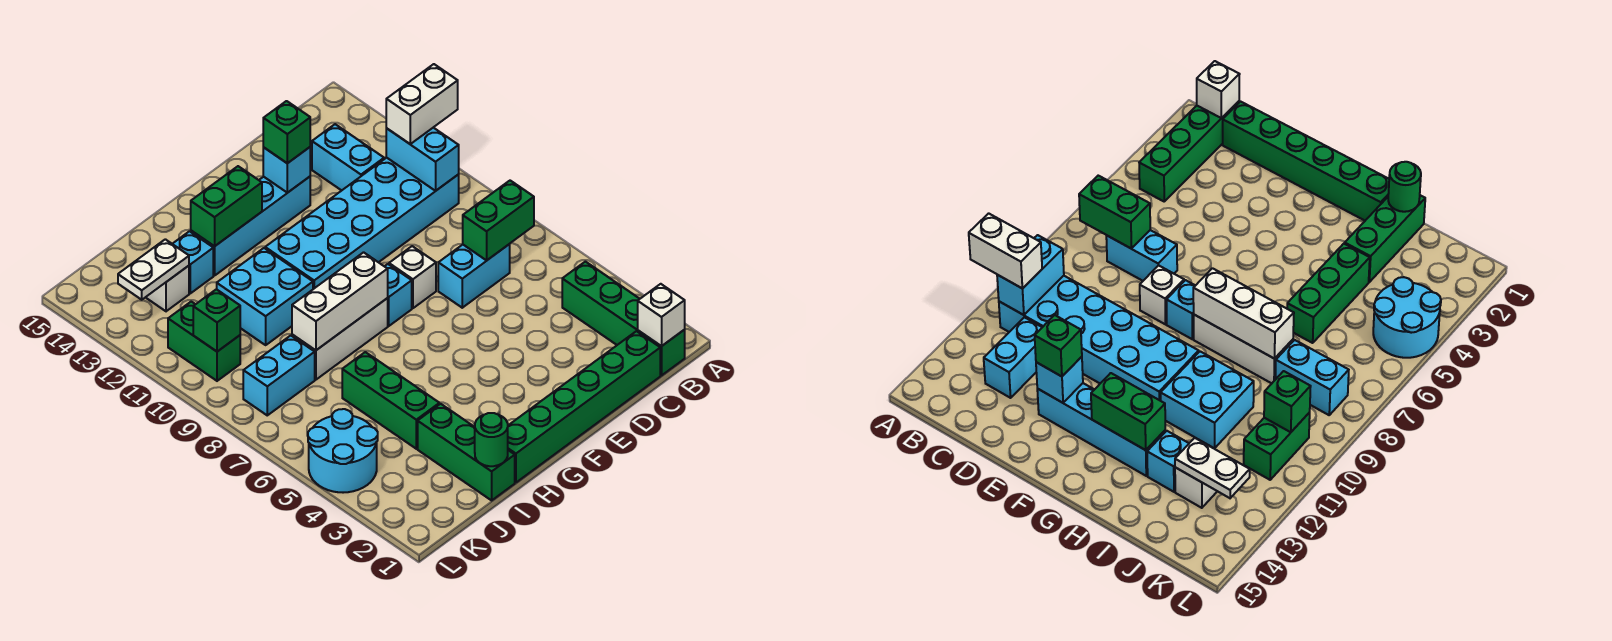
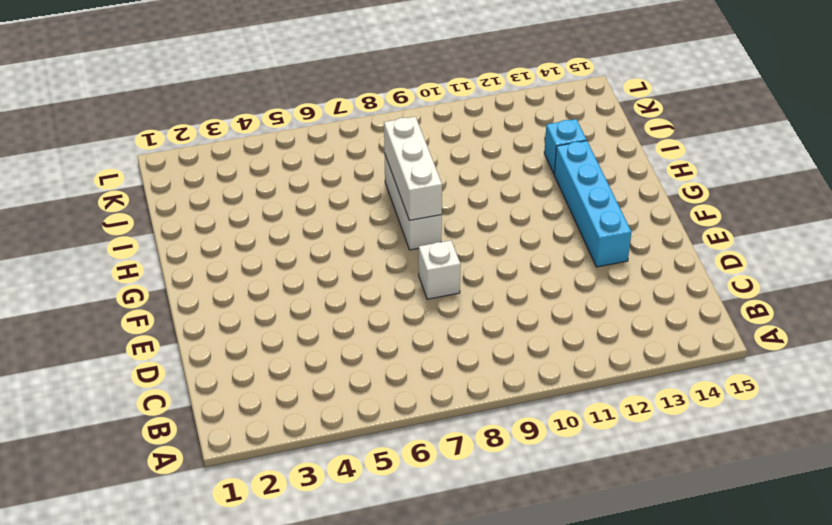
none -> green 1x4 brick [562,262,685,376]
none -> cyan 2x6 brick [265,158,459,289]
none -> green 1x6 brick [508,331,660,483]

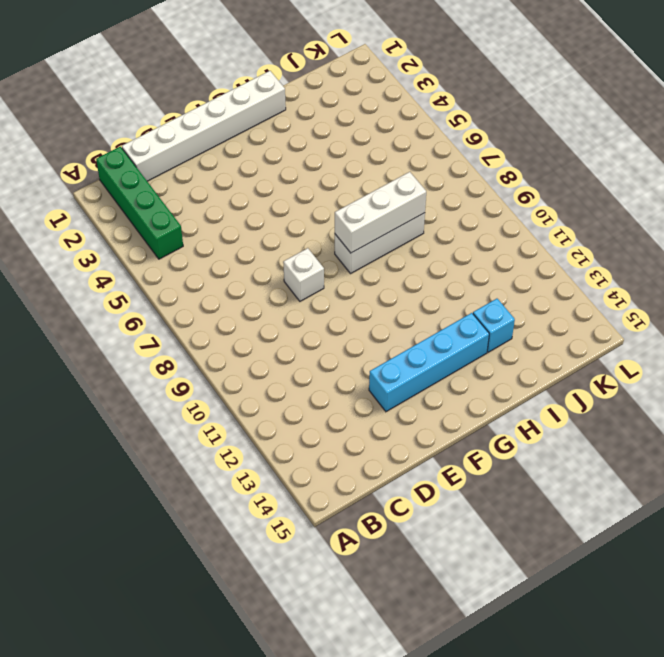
white 1x6 brick [122,71,286,181] -> green 1x6 brick [508,331,660,483]
none -> cyan 2x6 brick [265,158,459,289]
none -> cyan 1x2 brick [438,244,510,308]
none -> cyan 1x2 brick [312,124,384,191]

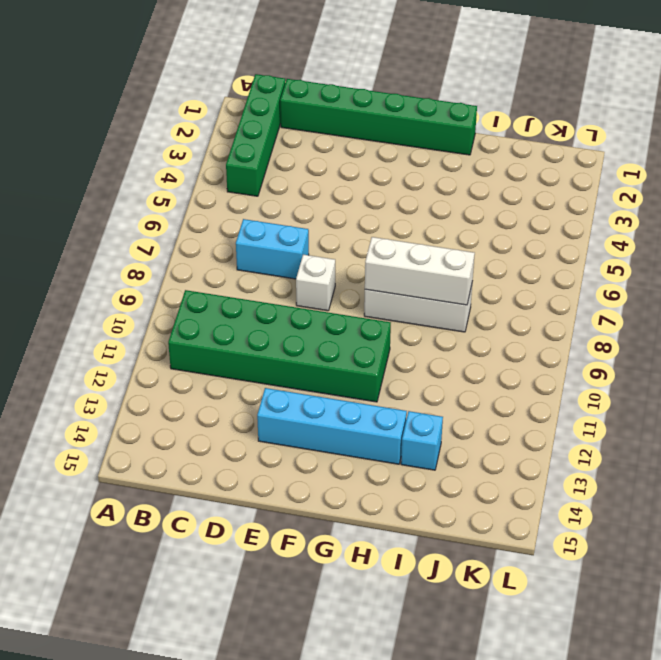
green 2x6 brick [168,290,391,402] -> cyan 2x6 brick [265,158,459,289]
none -> cyan 1x2 brick [312,124,384,191]
none -> cyan 1x1 brick [385,264,412,326]
none -> cyan 2x2 brick [217,248,313,345]

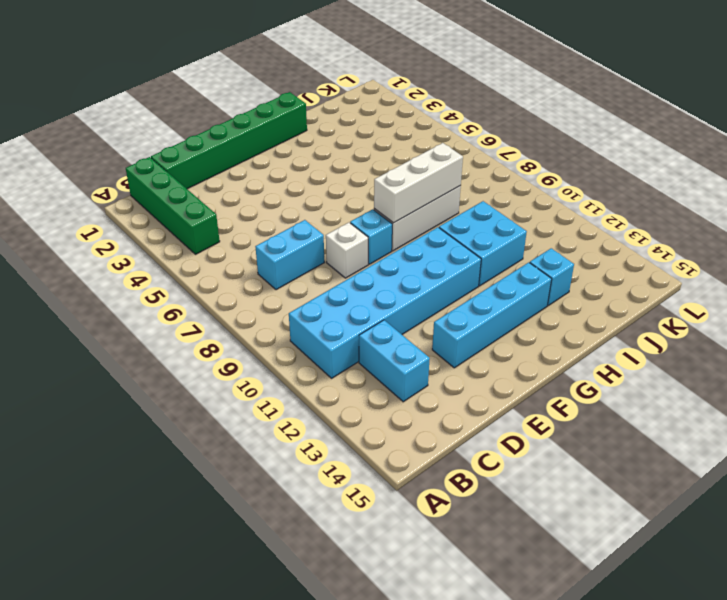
none -> green 1x3 brick [418,404,515,500]
none -> green 1x3 brick [342,352,439,449]
none -> cyan 1x2 brick [243,335,315,415]

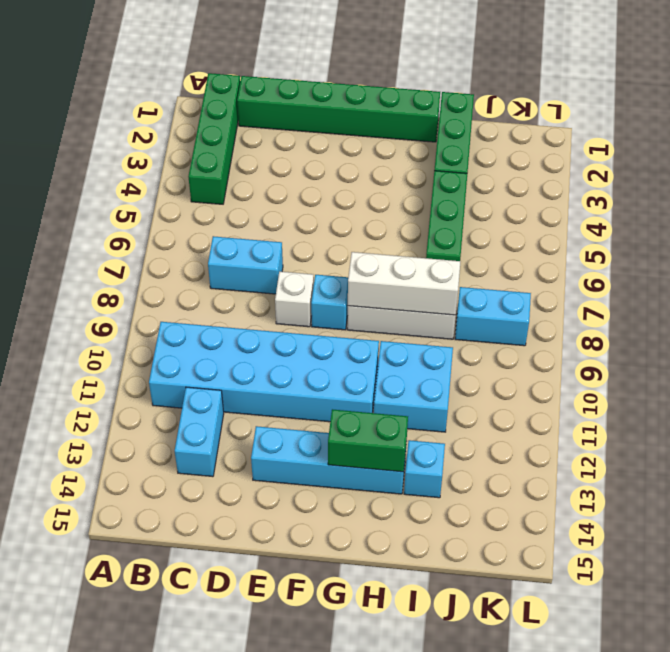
none -> white 1x1 brick [146,266,189,311]
none -> cyan 2x2 round brick [308,409,378,493]
none -> green 1x2 brick [168,302,240,381]

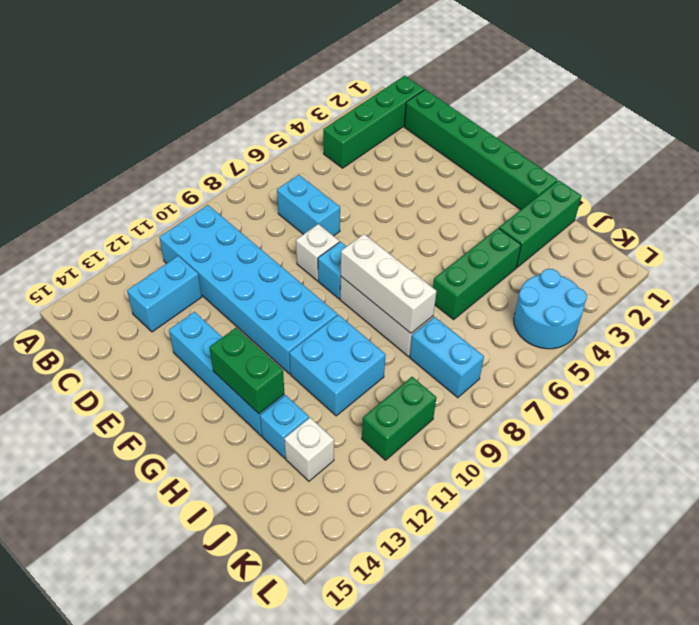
none -> white 1x1 brick [638,284,685,346]
none -> green 1x2 brick [463,181,534,260]
none -> cyan 1x2 brick [386,128,459,191]

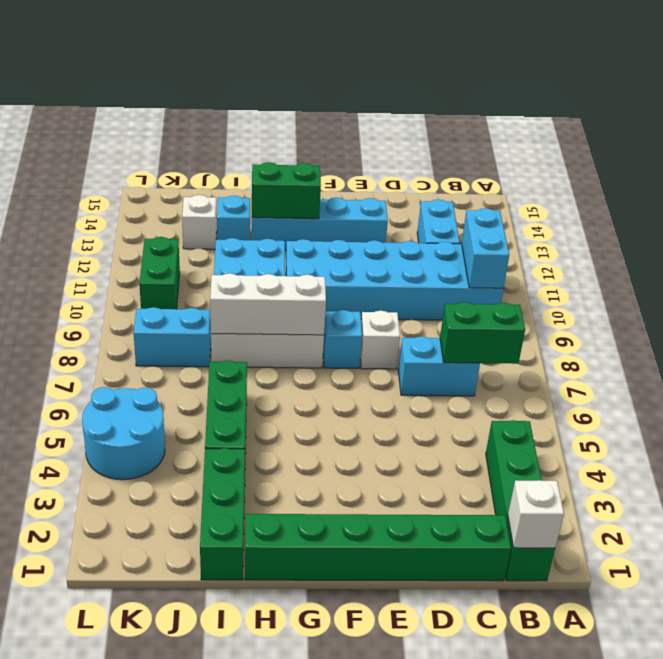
none -> cyan 1x1 brick [263,147,310,193]
none -> green 1x1 round brick [475,413,508,466]
none -> white 1x2 plate [118,239,189,300]

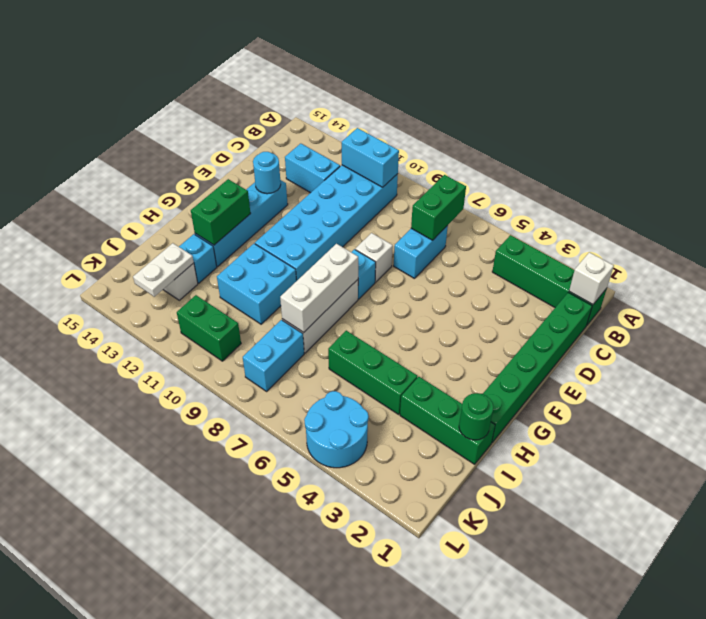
cyan 1x1 round brick [253,152,281,194] -> cyan 1x1 brick [263,147,310,193]
none -> green 1x1 brick [193,289,240,352]
none -> white 1x2 brick [386,64,458,144]
none -> green 1x1 brick [263,101,310,163]

